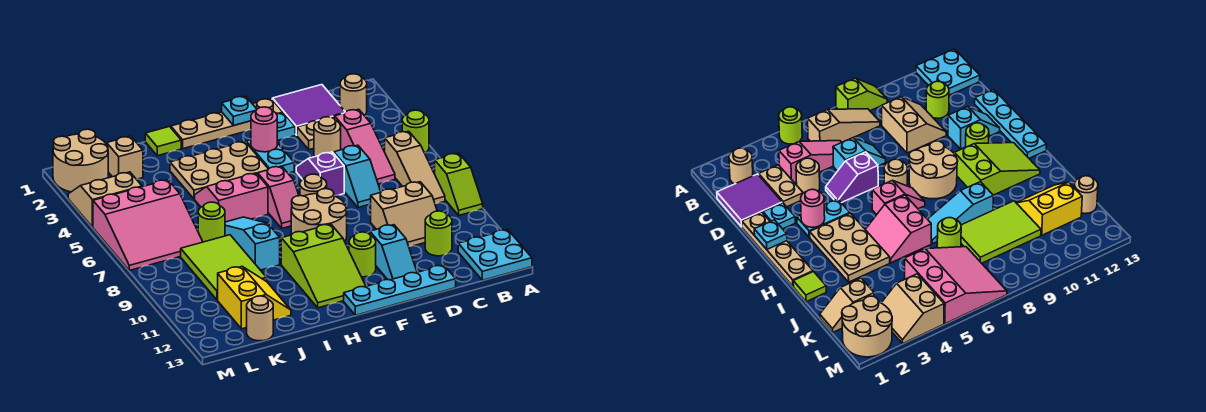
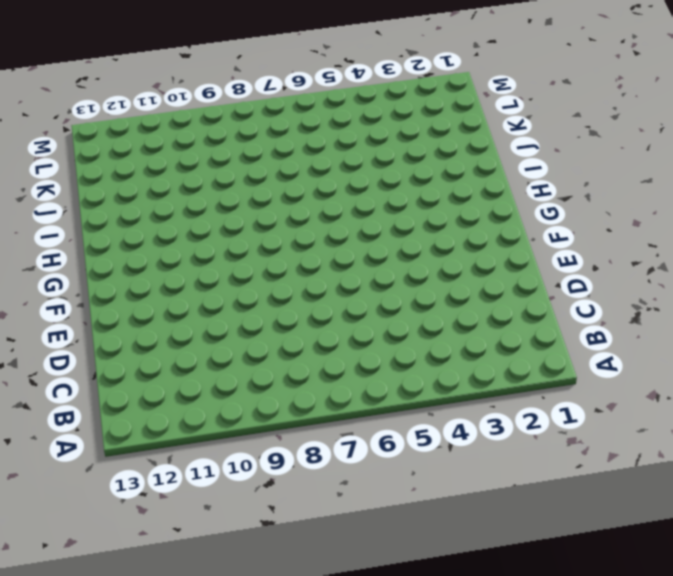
none -> lime 1x1 round brick [402,110,429,153]
none -> lime 1x2 slope [435,153,483,215]
none -> cyan 2x2 plate [458,230,532,280]
none -> tan 1x1 round brick [340,74,367,115]

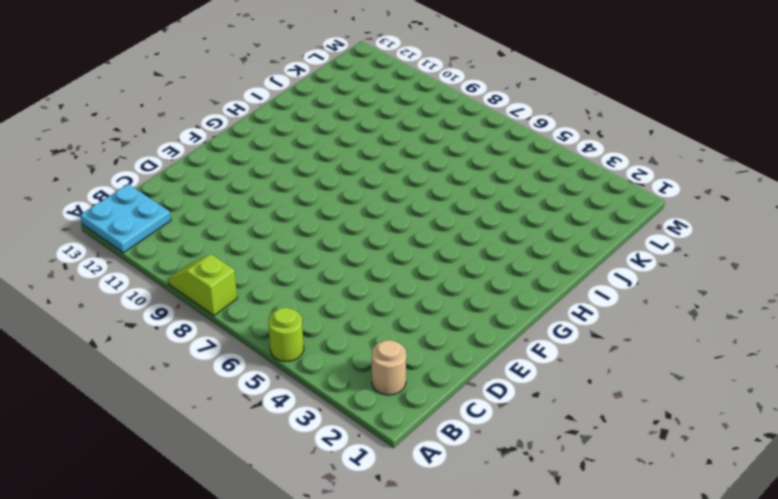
none -> tan 1x3 slope [385,131,445,204]
none -> purple 2x2 tile [272,85,345,135]
none -> tan 1x2 plate [297,114,340,150]
none -> pink 1x3 slope [335,109,395,184]

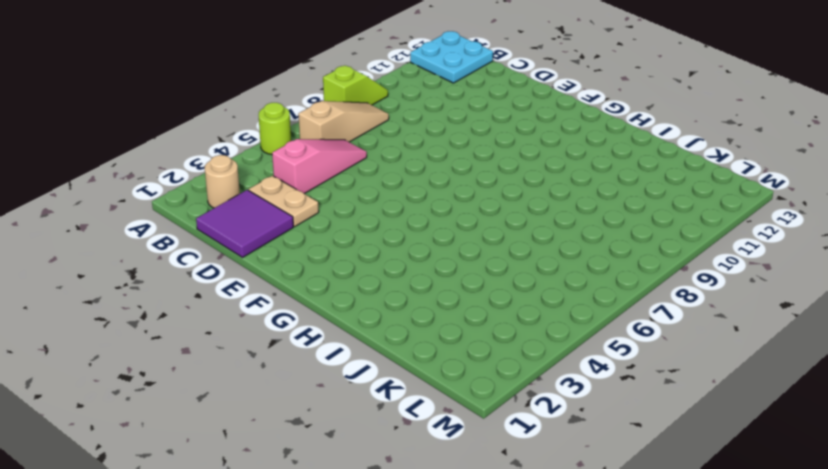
none -> tan 2x2 slope [371,182,437,246]
none -> lime 1x1 round brick [425,211,452,256]
none -> tan 1x1 round brick [314,117,341,156]
none -> cyan 1x2 slope [334,145,381,207]

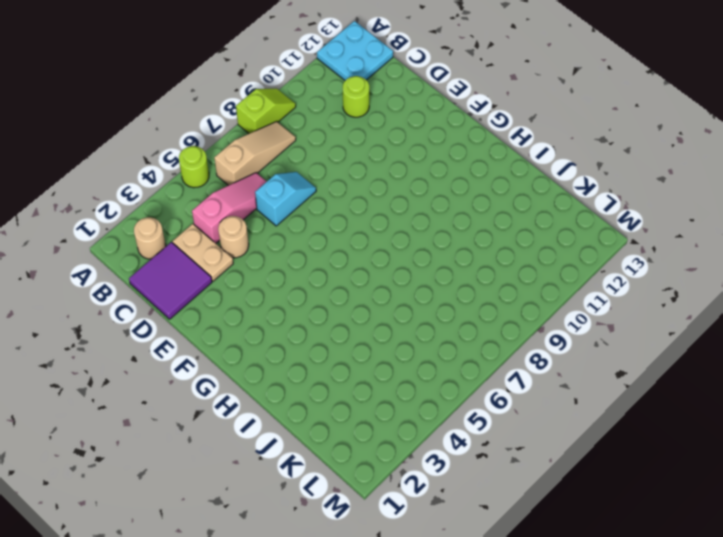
none -> tan 2x2 slope [371,182,437,246]
none -> cyan 1x4 plate [344,265,456,315]
none -> tan 1x4 plate [171,99,283,149]
none -> cyan 1x1 plate [277,113,295,141]

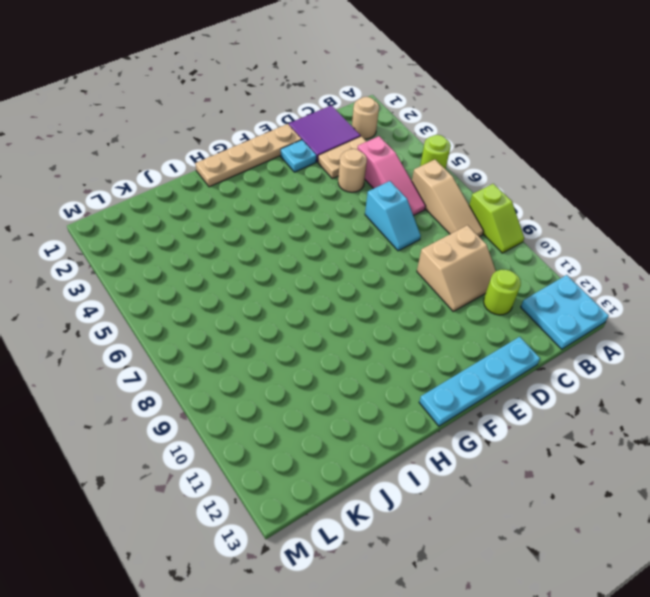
none -> purple 1x2 slope [296,152,344,196]
none -> cyan 1x2 slope [370,225,417,280]
none -> cyan 1x2 plate [246,140,294,173]
none -> tan 1x1 round brick [300,174,327,196]

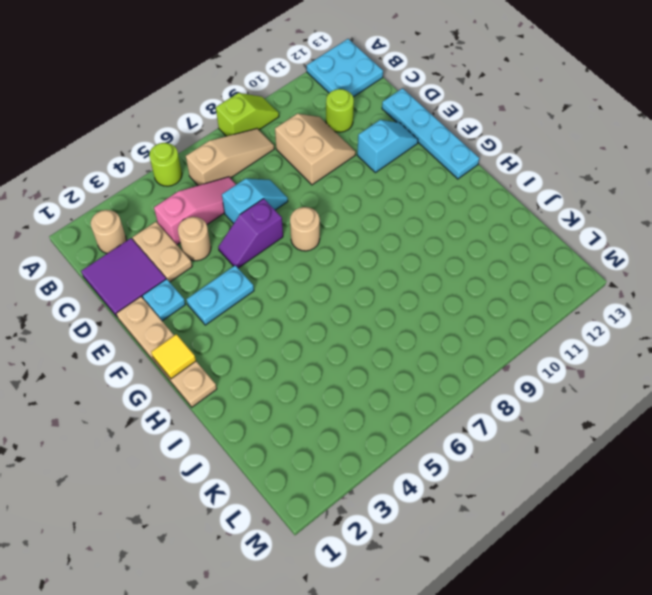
yellow 1x1 tile [151,334,196,379] -> none
none -> tan 2x2 round brick [291,189,347,241]
none -> lime 1x1 round brick [349,232,376,277]
none -> tan 2x3 plate [170,141,268,199]
none -> pink 1x2 slope [258,166,299,228]

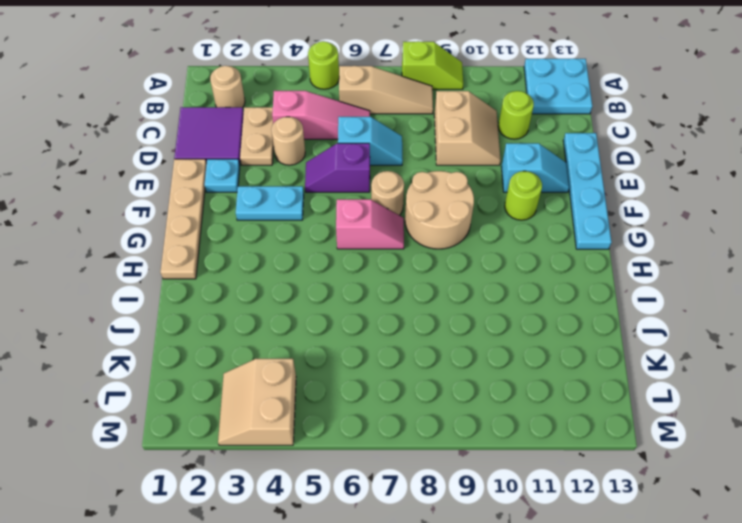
none -> tan 2x3 plate [170,141,268,199]
none -> lime 2x3 slope [281,224,366,308]
none -> pink 2x2 slope [195,173,268,222]
none -> lime 1x1 tile [145,127,181,156]

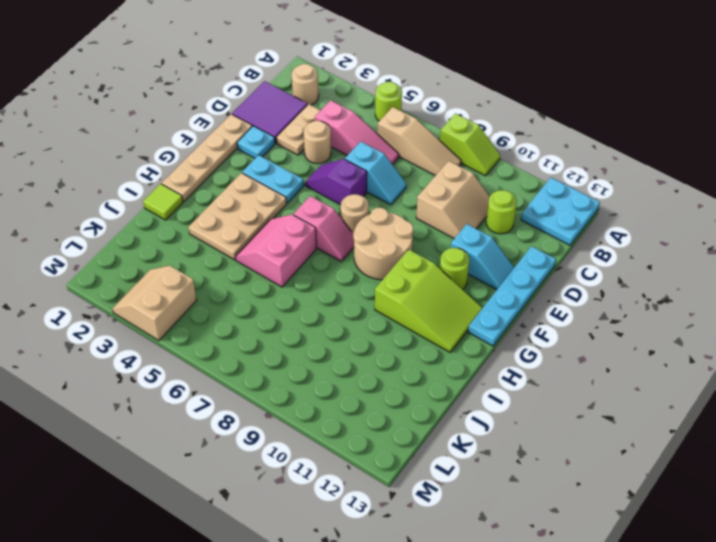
none -> cyan 1x3 slope [225,217,280,270]
none -> lime 1x1 round brick [198,202,225,242]
none -> lime 2x3 tile [181,235,267,300]
none -> yellow 2x2 slope [218,267,291,329]

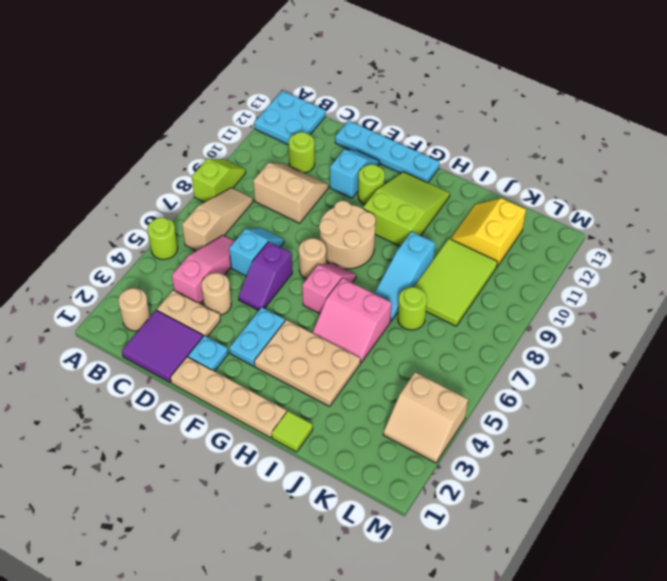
none -> tan 1x2 slope [106,136,143,179]
none -> pink 3x3 slope [93,180,203,270]
none -> tan 1x1 round brick [247,296,273,341]
none -> tan 2x2 round brick [53,129,108,192]

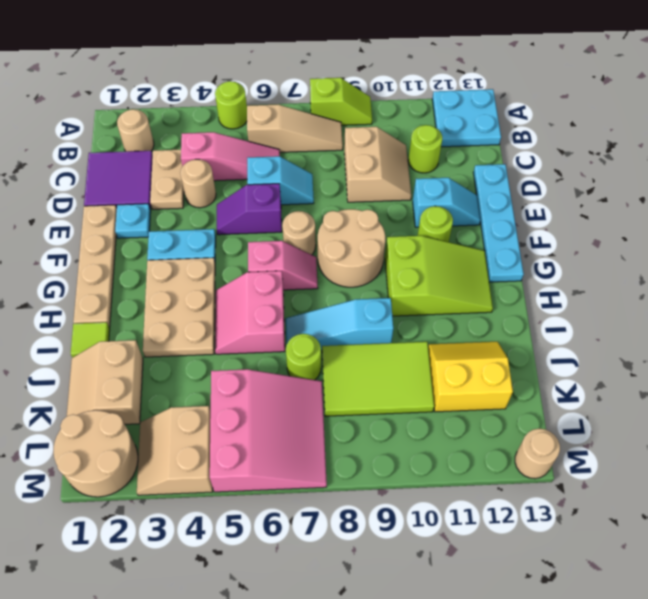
tan 2x2 slope [67,340,143,424] -> tan 1x2 slope [106,136,143,179]
tan 1x1 round brick [515,429,560,479] -> tan 1x1 round brick moved to [247,296,273,341]
none -> cyan 1x1 plate [222,96,257,126]
none -> pink 1x1 round brick [251,107,277,152]

